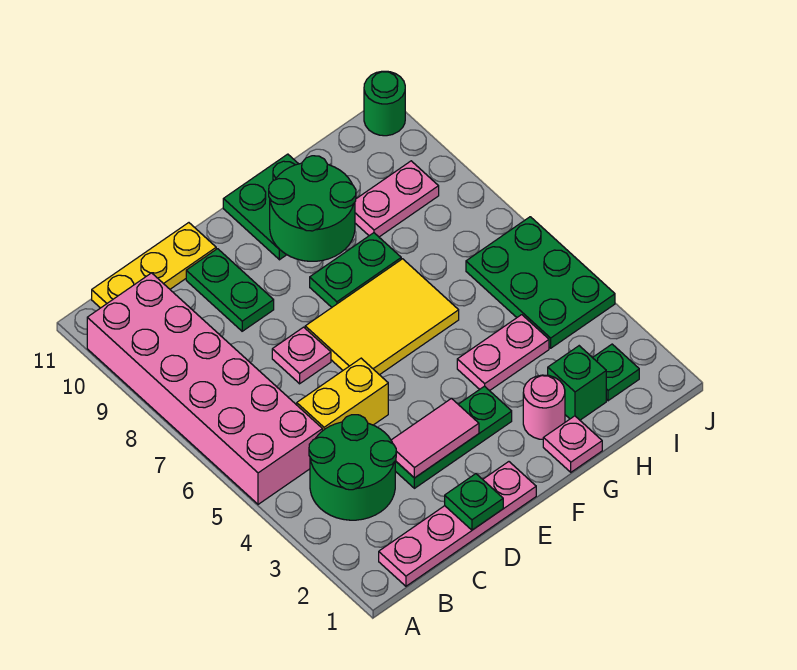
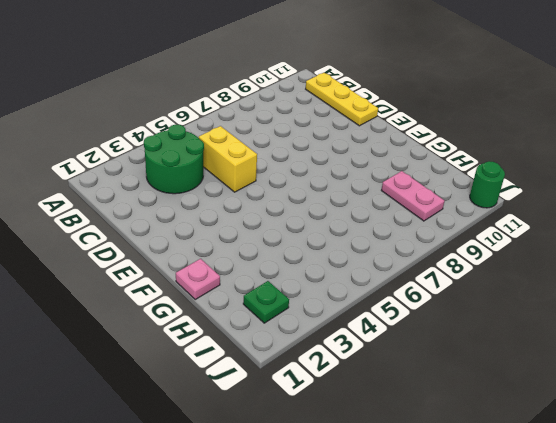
none -> pink 2x6 brick [87,273,322,504]
none -> pink 1x4 plate [379,462,536,586]
none -> green 1x3 plate [395,386,512,488]

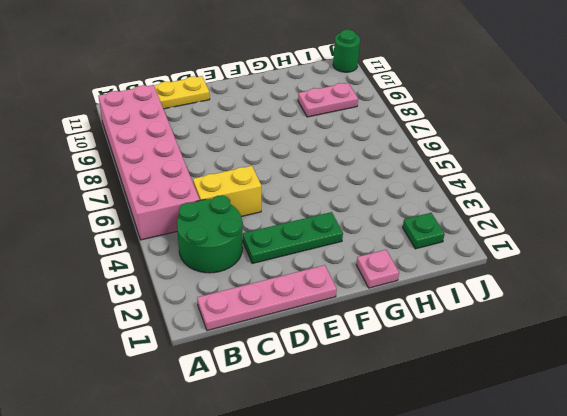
none -> pink 1x1 plate [272,327,331,384]
none -> green 1x2 plate [186,249,274,331]
none -> yellow 2x3 tile [305,259,459,375]

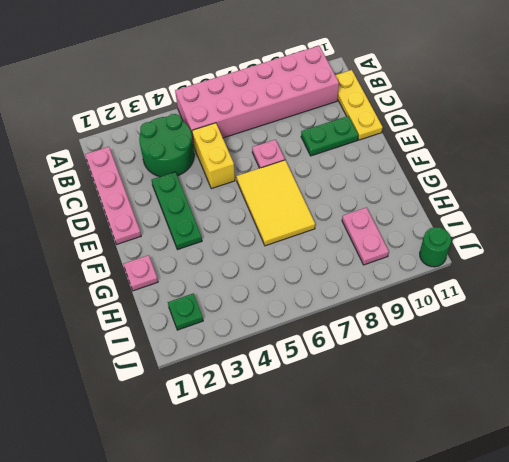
none -> green 1x2 plate [310,233,401,307]
none -> green 2x2 plate [223,154,298,260]
none -> pink 1x1 round brick [523,375,565,439]

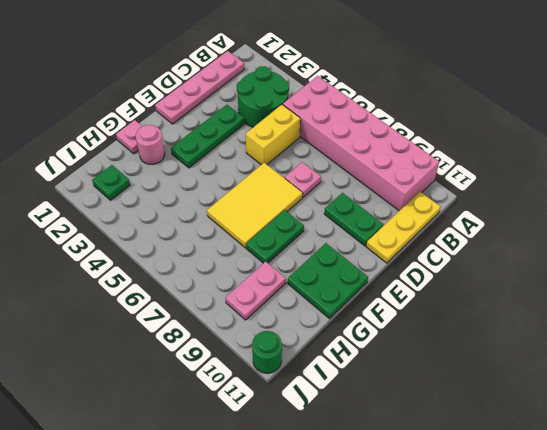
none -> pink 1x2 plate [457,315,549,391]
none -> green 1x1 brick [548,346,606,420]
none -> green 2x3 plate [466,217,615,348]

